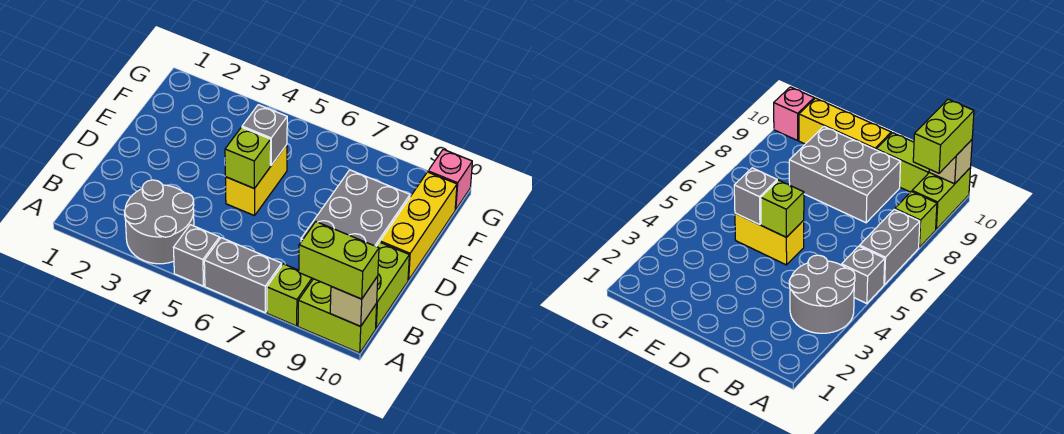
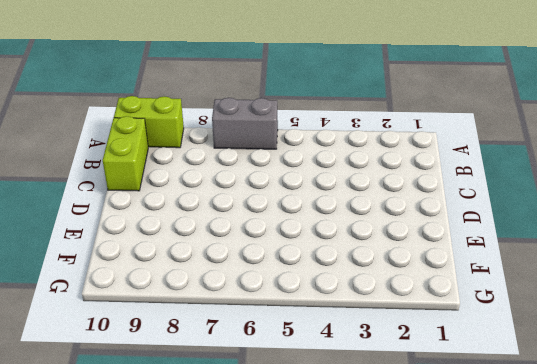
none -> grey 2x2 round brick [125,180,194,264]
none -> grey 1x1 brick [173,225,220,286]
none -> lime 1x1 brick [267,264,313,326]

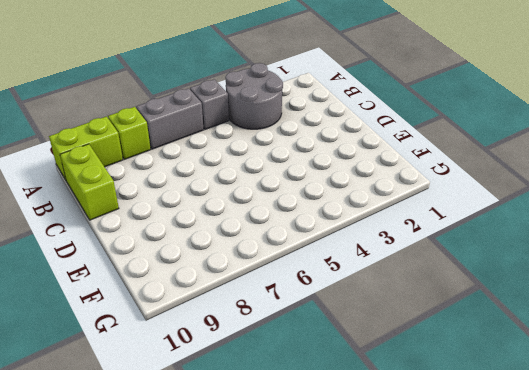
none -> grey 2x3 brick [301,170,410,246]
none -> yellow 1x2 brick [225,145,287,216]
none -> yellow 1x3 brick [380,172,457,280]

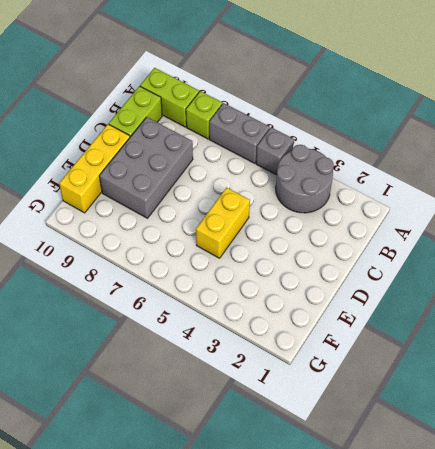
none -> pink 1x1 brick [428,149,472,210]
none -> tan 1x1 brick [330,276,378,326]
none -> lime 1x1 brick [225,127,271,189]

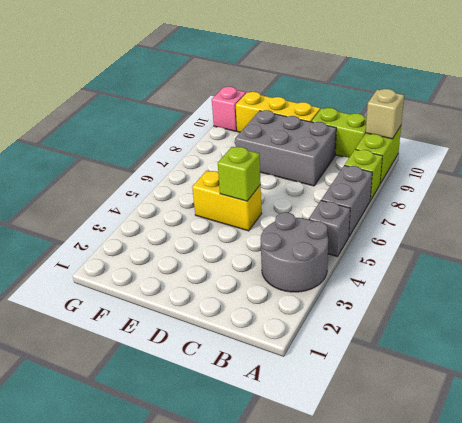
none -> grey 1x1 brick [242,105,287,165]
none -> lime 1x2 brick [299,222,379,299]

